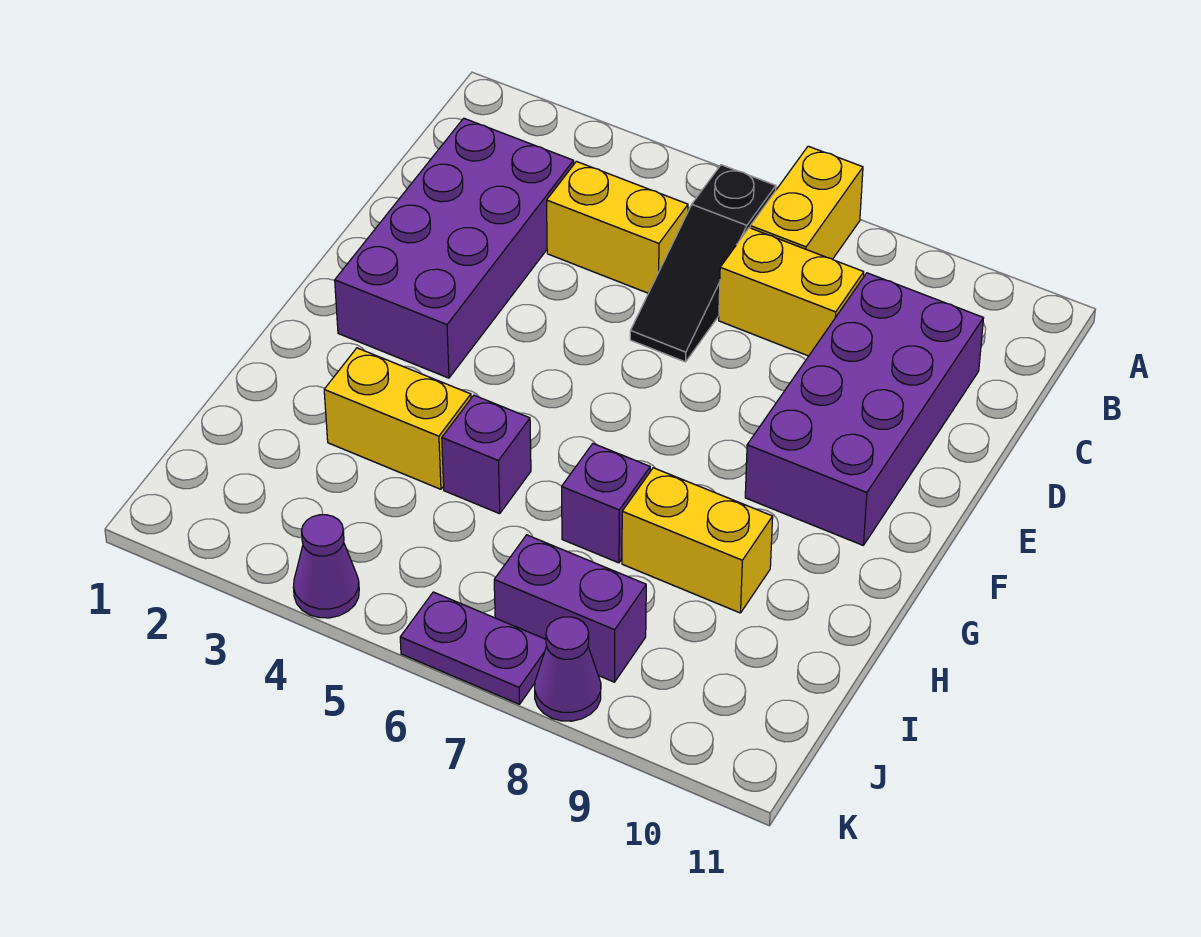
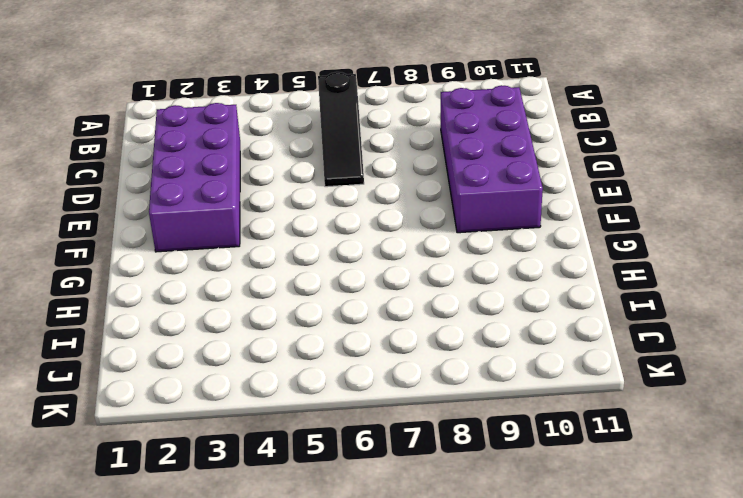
none -> yellow 1x2 brick [750,146,863,259]
none -> yellow 1x2 brick [547,161,688,293]
none -> yellow 1x2 brick [719,228,864,356]

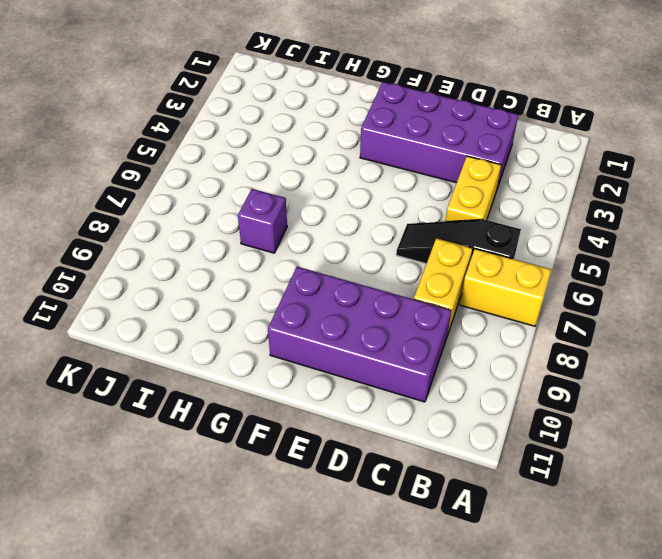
none -> yellow 1x2 brick [324,348,471,489]
none -> purple 1x1 brick [442,395,531,514]
none -> yellow 1x2 brick [622,468,773,613]

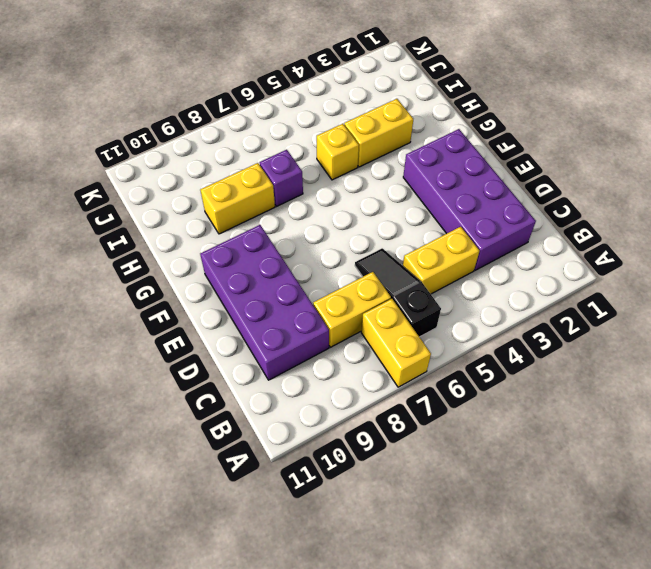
yellow 1x1 brick [317,124,359,180] -> purple 1x1 brick [442,395,531,514]
none -> purple 1x2 brick [494,535,646,682]
none -> purple 1x1 cone [293,514,359,618]
none -> purple 1x2 plate [400,592,547,704]

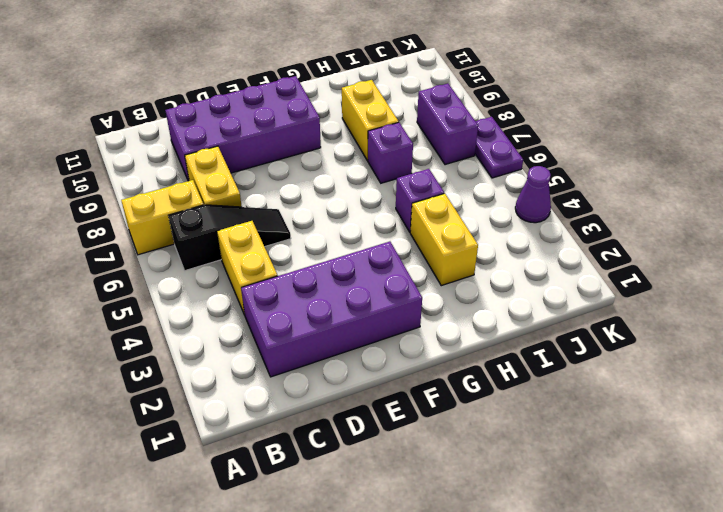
none -> purple 1x1 cone [535,617,601,721]

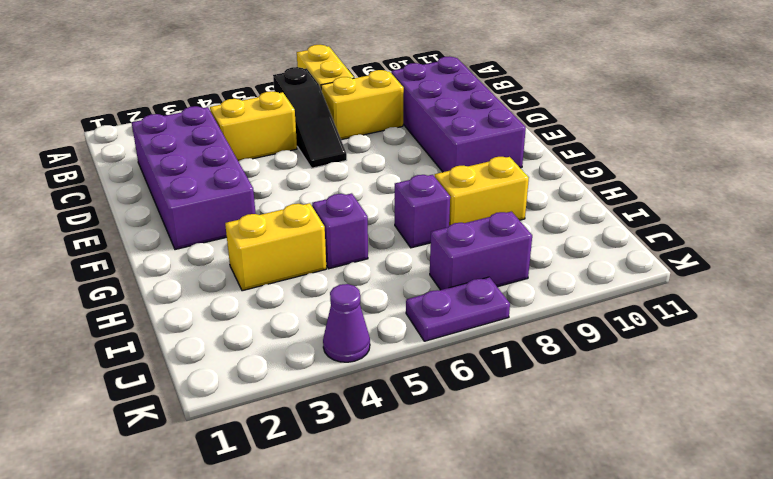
none -> purple 1x1 cone [535,617,601,721]

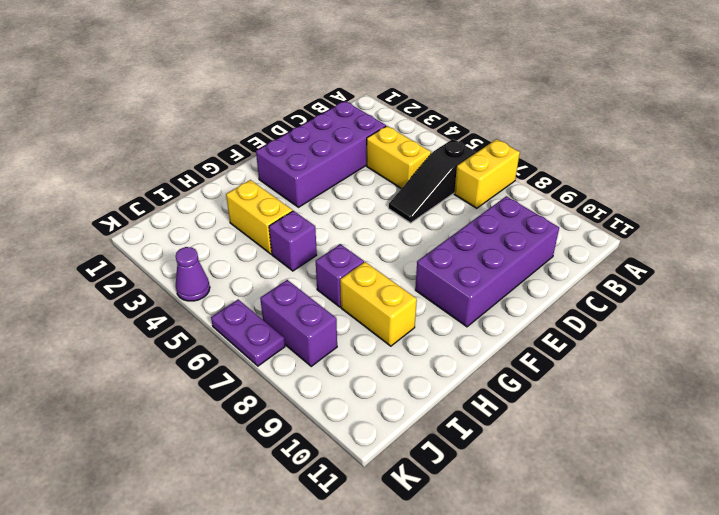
none -> yellow 1x2 brick [719,228,864,356]
none -> purple 1x1 cone [535,617,601,721]

